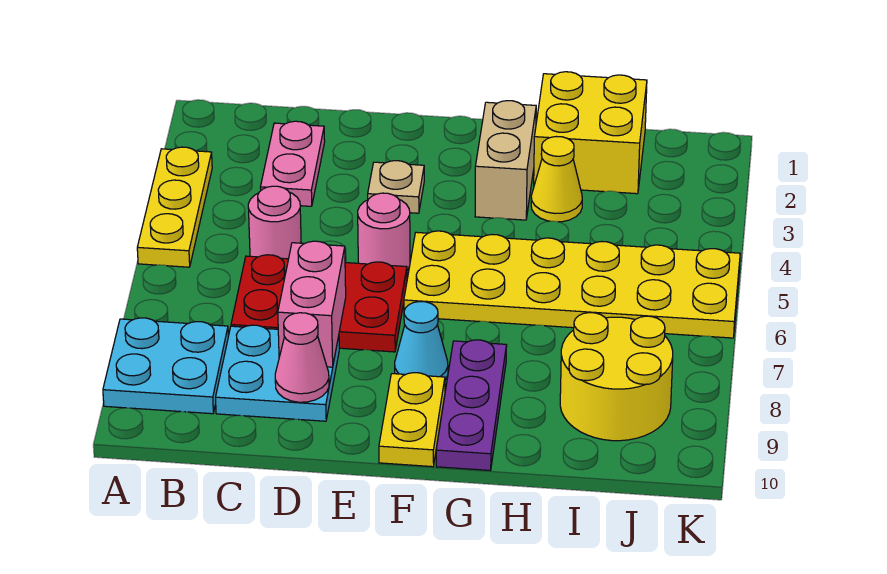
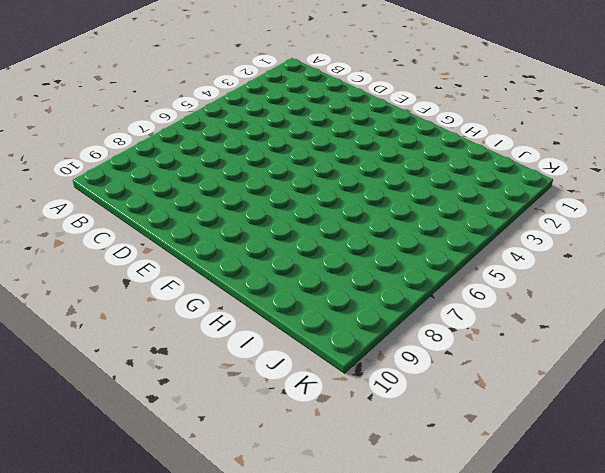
none -> yellow 1x3 plate [137,147,212,267]
none -> cyan 2x2 plate [103,318,228,414]
none -> pink 1x2 plate [260,121,325,206]

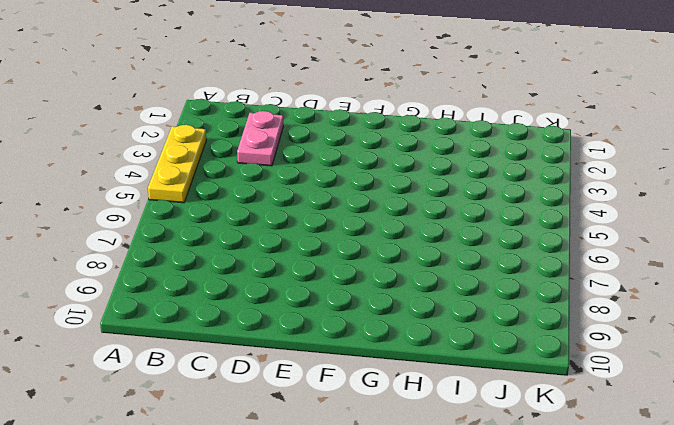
none -> cyan 2x2 plate [103,318,228,414]
none -> pink 1x1 round brick [248,186,301,259]
none -> red 2x3 plate [231,255,407,352]

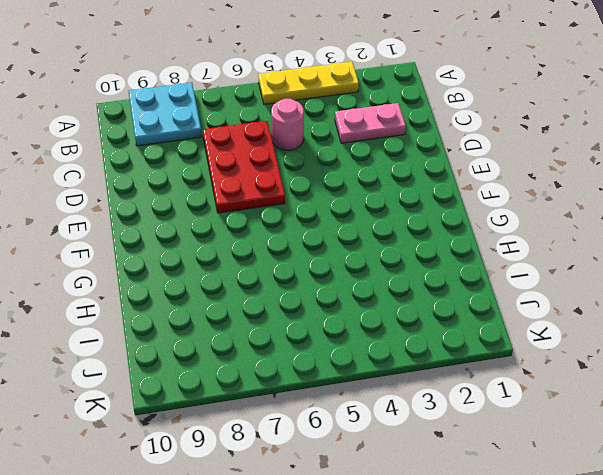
none -> cyan 2x2 plate [216,325,339,421]
none -> tan 1x1 plate [368,161,424,213]
none -> pink 1x1 round brick [358,193,410,270]

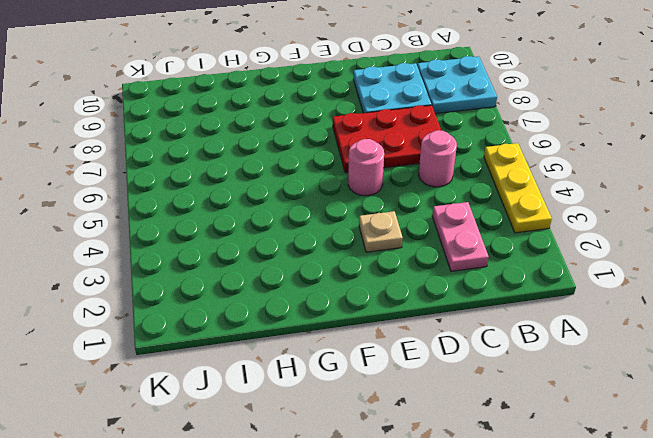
none -> yellow 2x6 plate [404,231,740,338]
none -> cyan 1x1 cone [395,302,448,380]
none -> yellow 1x2 plate [379,373,445,467]

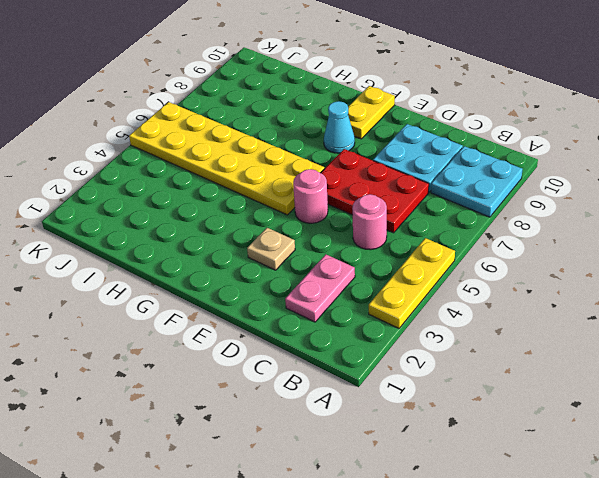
none -> tan 1x2 brick [475,101,536,220]
none -> purple 1x3 plate [436,340,507,470]
none -> yellow 2x2 brick [534,72,647,194]

